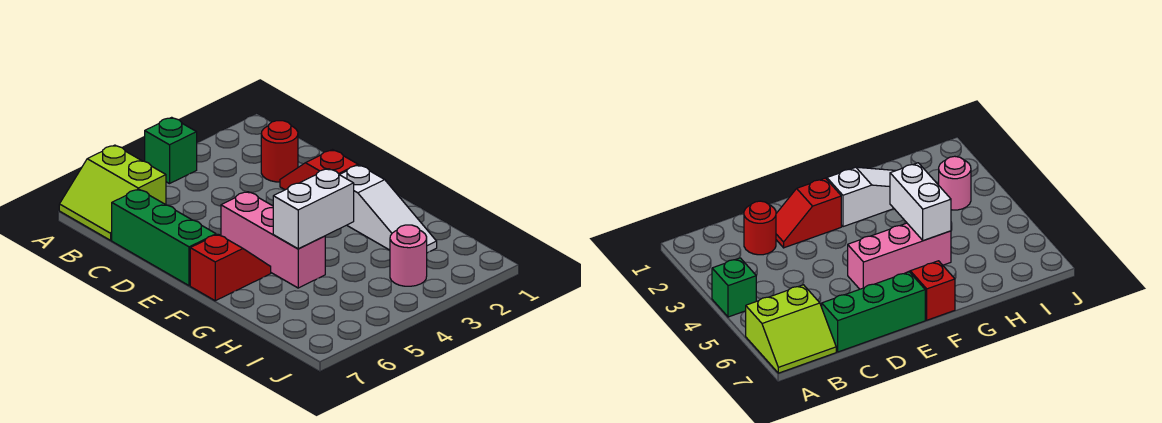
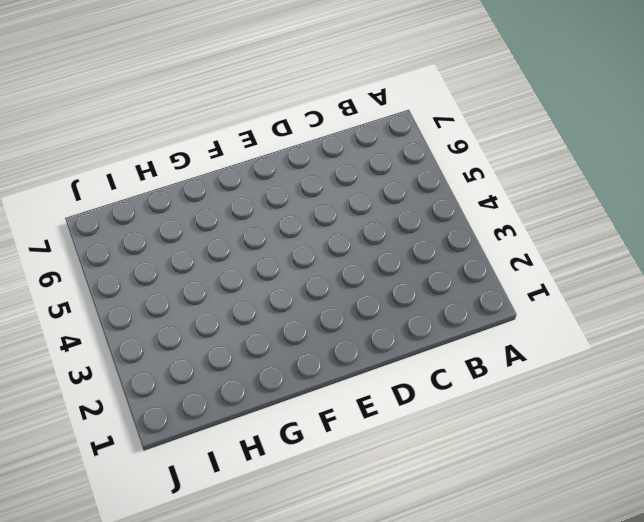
none -> green 1x1 brick [145,117,197,184]
none -> lime 2x2 slope [59,145,166,240]

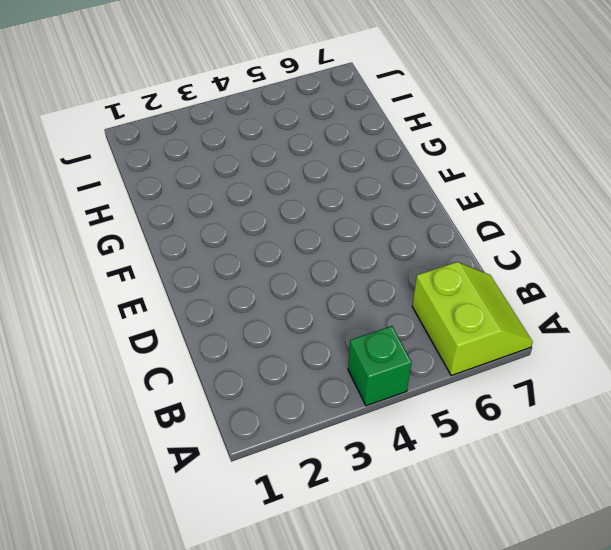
none -> red 1x1 round brick [261,121,298,182]
none -> green 1x3 brick [112,189,216,286]

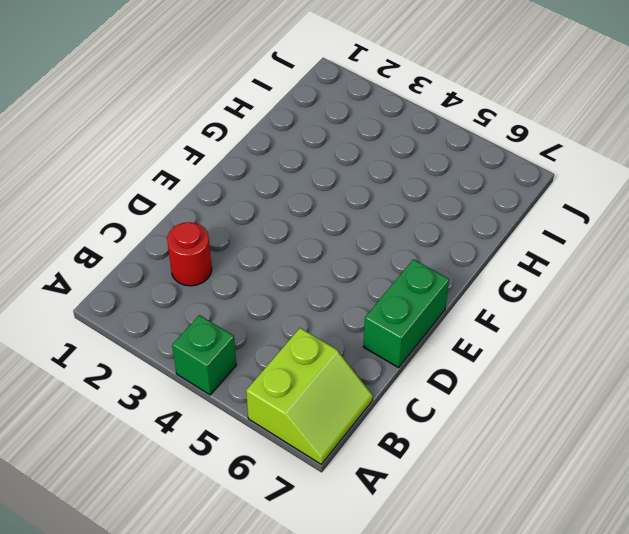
green 1x2 brick [363,260,449,368] -> green 1x3 brick [112,189,216,286]
none -> red 1x2 slope [280,150,358,190]
none -> pink 1x3 brick [221,192,325,288]

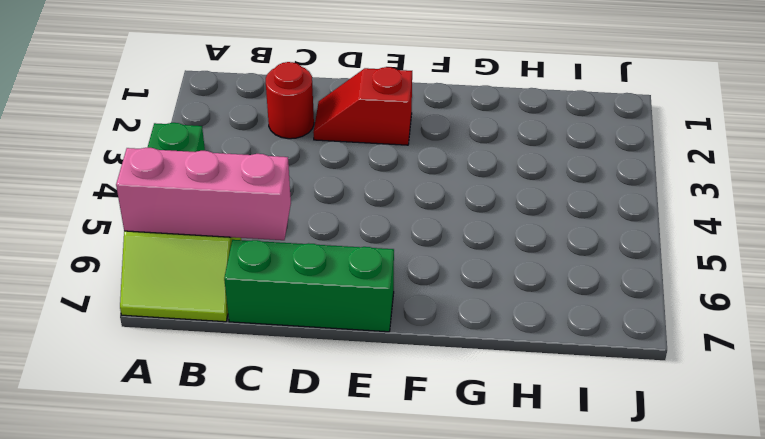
pink 1x3 brick [116,148,291,240] -> pink 1x3 brick moved to [221,192,325,288]
none -> white 1x3 slope [340,165,437,253]
none -> red 1x2 slope [190,234,271,301]

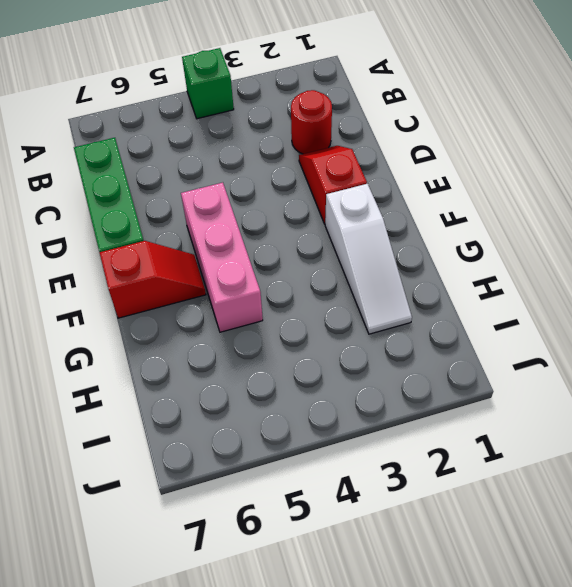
none -> lime 2x2 slope [59,145,166,240]
none -> pink 1x1 round brick [390,225,427,286]

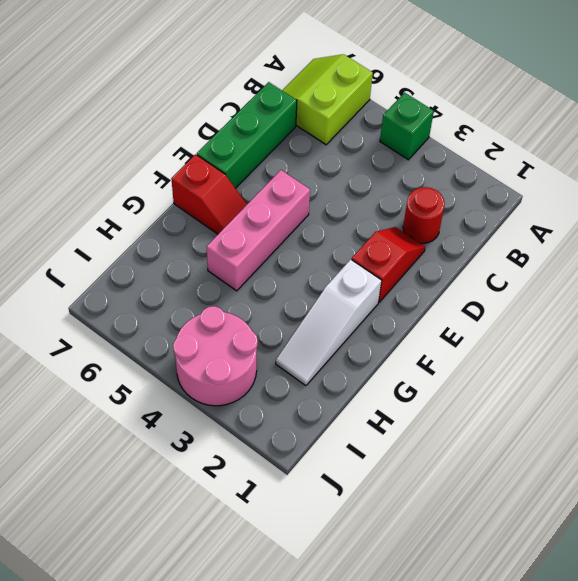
pink 2x2 round brick [173,306,258,406] -> pink 1x1 round brick [390,225,427,286]
none -> white 1x2 brick [273,169,354,249]

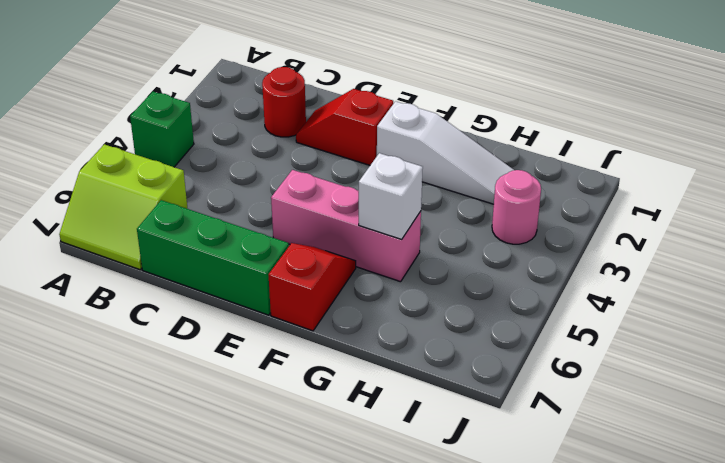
white 1x1 brick [359,153,423,239] -> white 1x2 brick [273,169,354,249]

